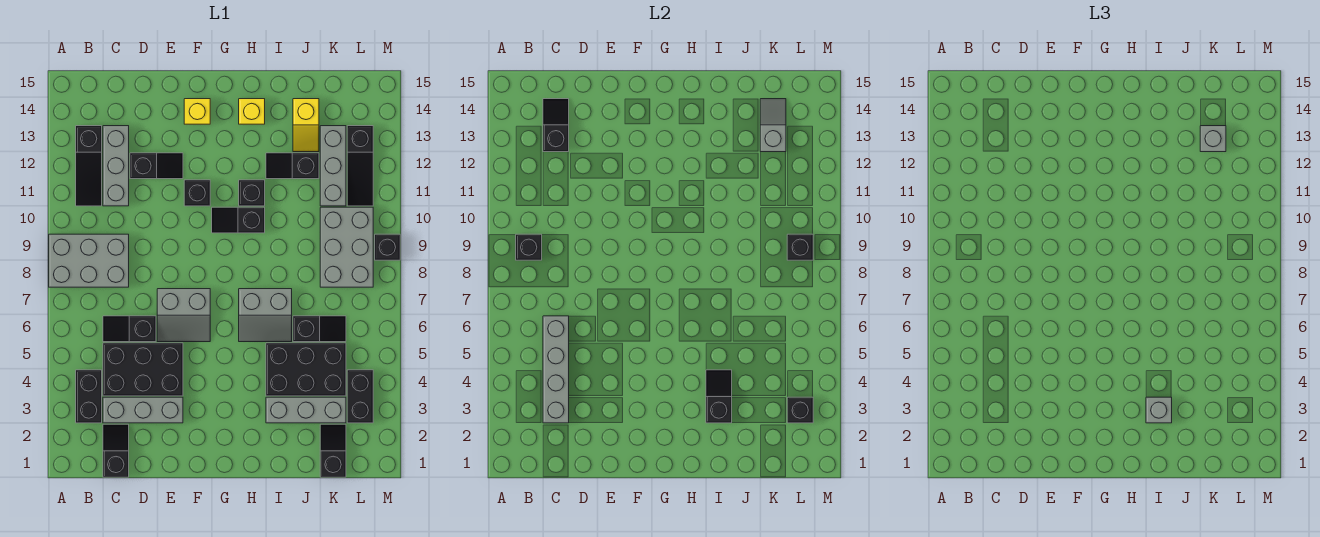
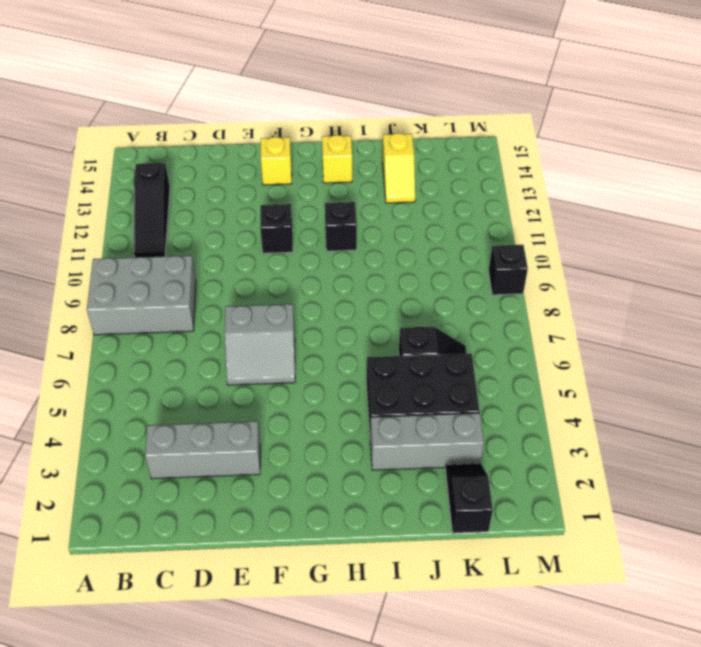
none -> black 1x2 brick [76,370,102,423]
none -> black 1x2 slope [103,424,129,477]
none -> black 2x3 brick [103,343,183,396]
none -> black 1x2 slope [103,316,156,342]

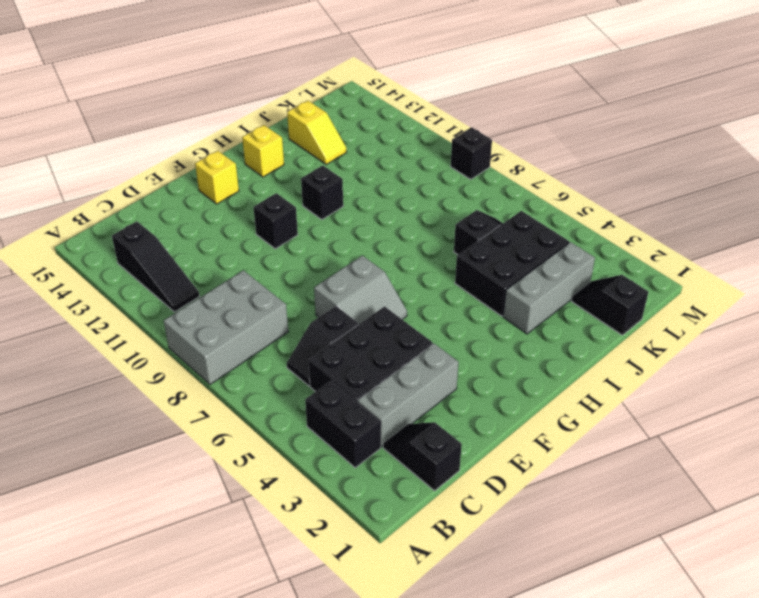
none -> grey 1x3 brick [103,126,129,206]
none -> black 1x2 slope [130,153,183,179]
none -> black 1x2 slope [212,207,265,233]
none -> grey 2x2 slope [239,289,292,342]

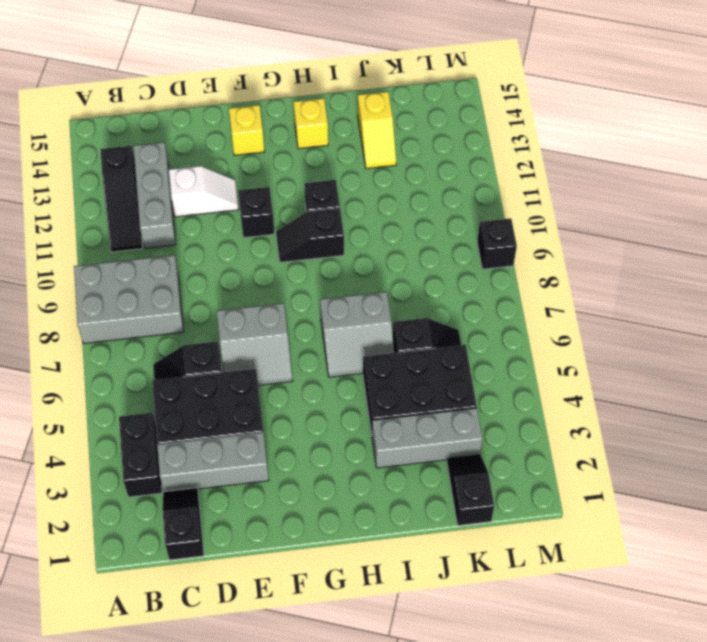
white 1x2 slope [169,166,239,217] -> black 1x2 slope [130,153,183,179]
none -> black 1x2 slope [266,153,319,179]
none -> grey 2x3 brick [320,207,373,287]
none -> grey 1x3 brick [320,126,346,206]
none -> black 1x2 brick [347,370,373,423]

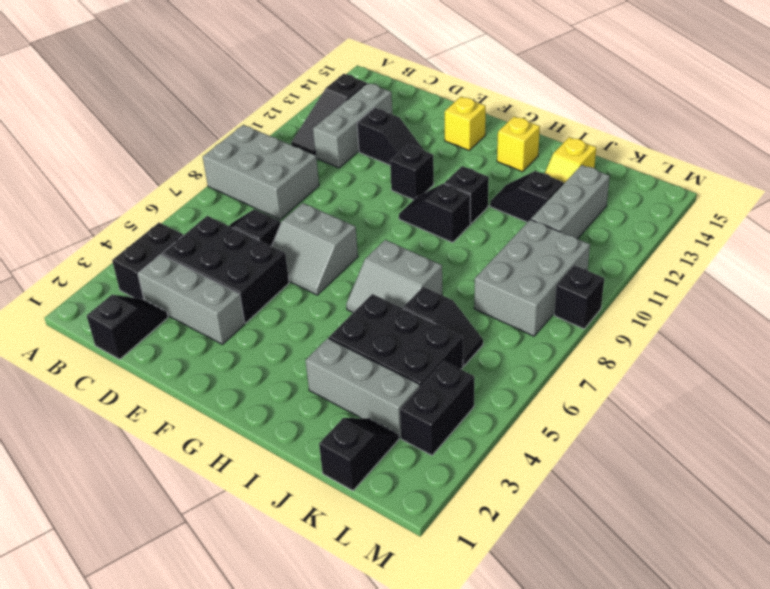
none -> black 1x3 slope [347,126,373,206]
none -> black 1x1 brick [516,234,542,260]
none -> grey 1x4 brick [543,316,569,423]
none -> black 1x2 slope [543,99,569,152]

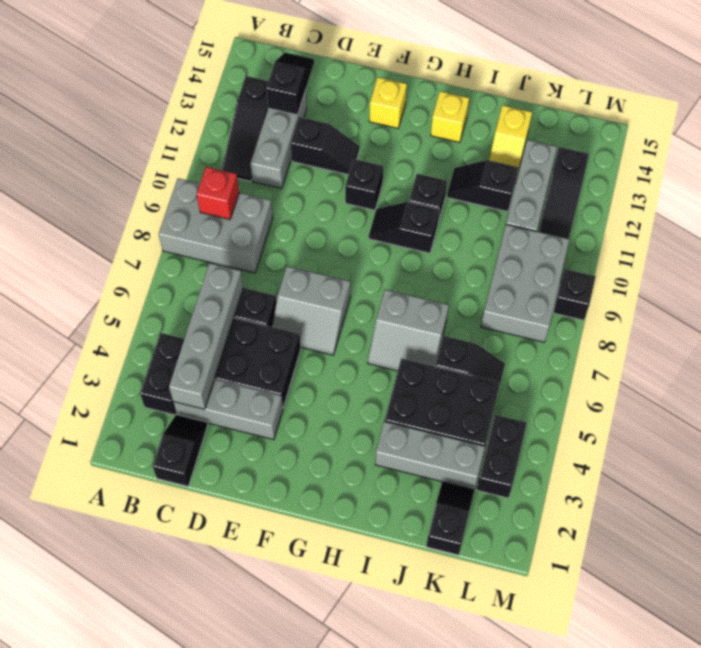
red 1x1 brick [197,167,239,219] -> black 1x1 brick [516,234,542,260]
none -> black 1x2 slope [706,370,732,423]
none -> grey 1x2 slope [760,99,786,152]
none -> black 1x1 brick [787,397,813,423]
none -> black 1x1 brick [787,234,813,260]

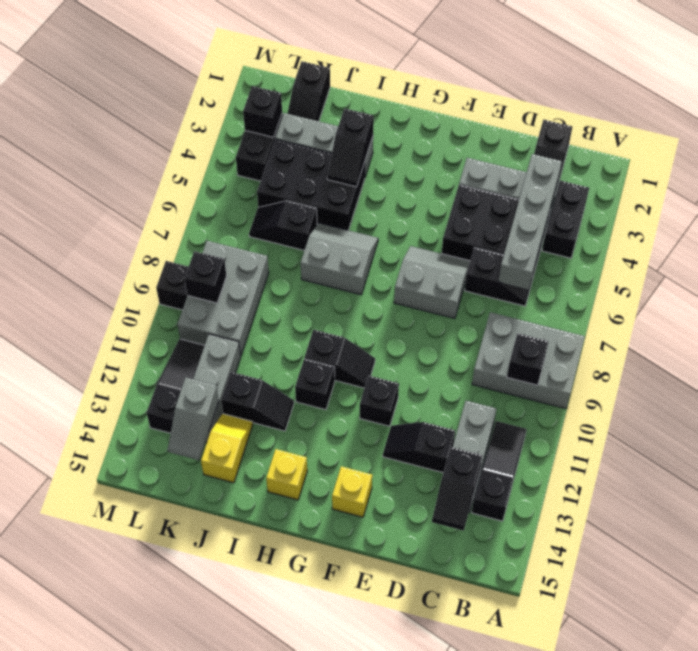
none -> grey 1x1 brick [1146,397,1172,423]
none -> grey 1x1 brick [1200,126,1226,152]

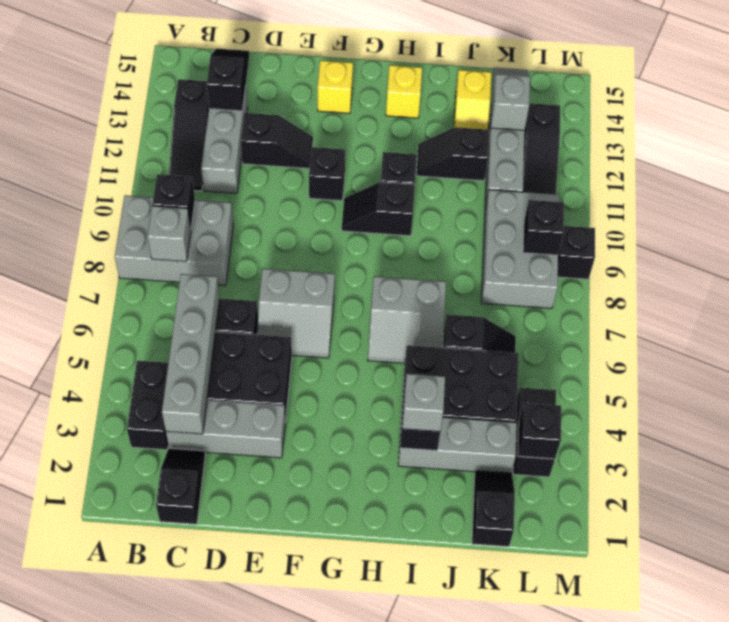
grey 1x1 brick [148,206,191,262] -> grey 1x1 brick moved to [1200,126,1226,152]

